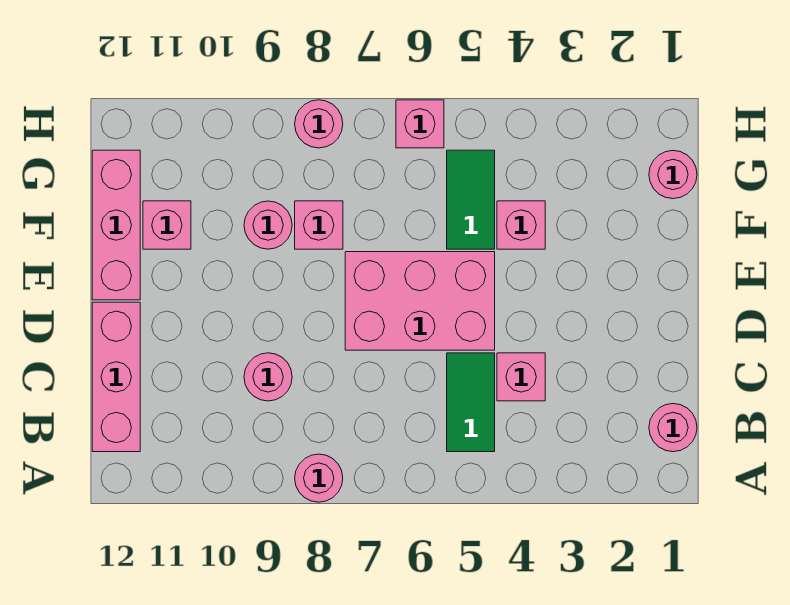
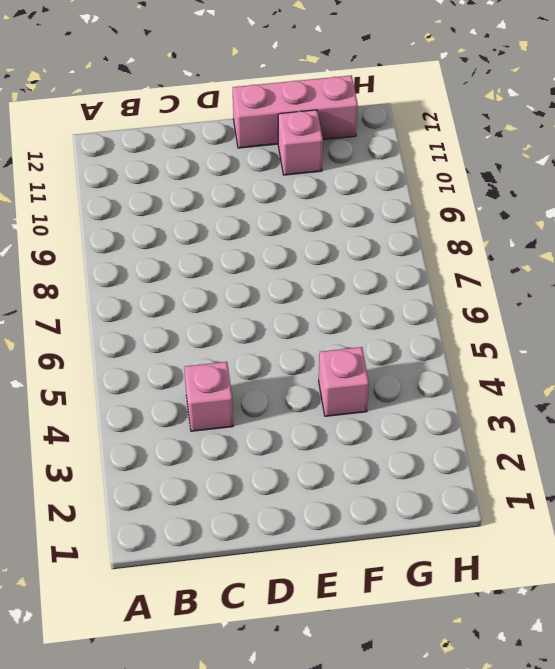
none -> pink 1x1 round brick [295,454,343,502]
none -> pink 1x1 round brick [649,404,697,452]
none -> green 1x2 tile [447,353,495,452]

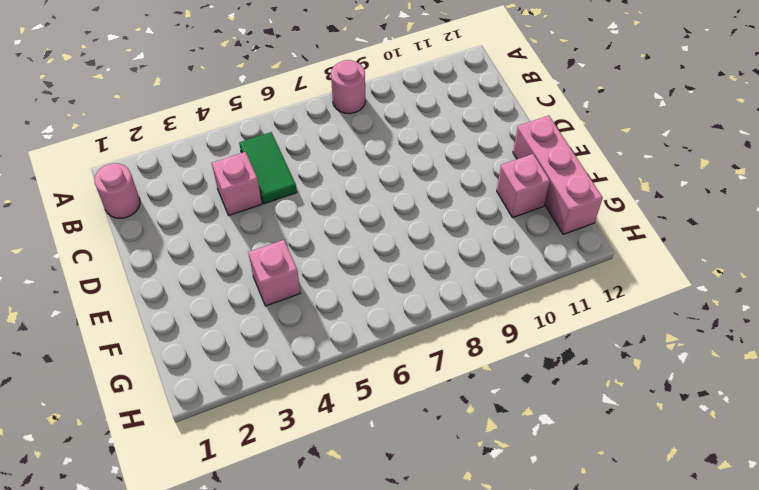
none -> pink 1x3 brick [92,302,140,452]
none -> pink 1x1 round brick [244,353,292,401]
none -> pink 2x3 brick [345,252,495,350]

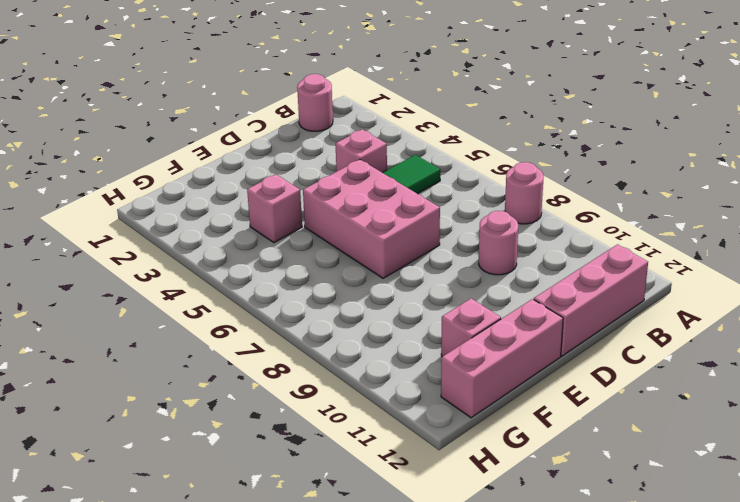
none -> green 1x2 tile [447,150,495,249]
none -> pink 1x1 brick [295,201,343,249]
none -> pink 1x1 round brick [244,201,292,249]

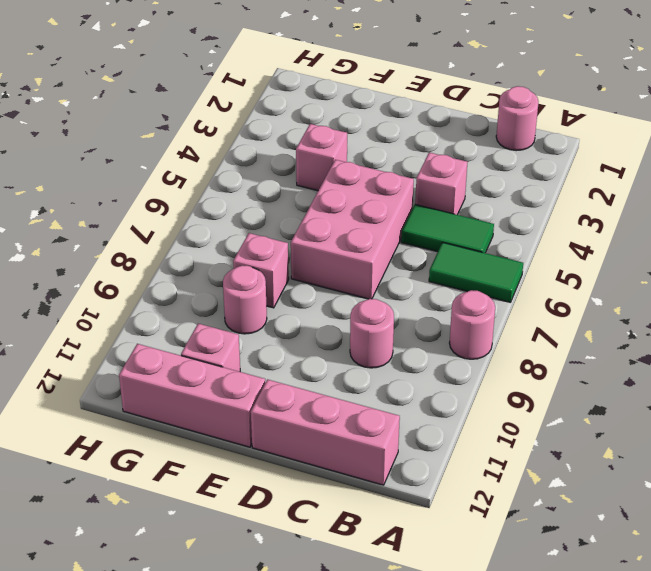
green 1x2 tile [429,242,523,302] -> green 1x2 tile moved to [447,150,495,249]
none -> pink 1x1 round brick [649,151,697,199]
none -> pink 1x1 brick [396,100,444,148]
none -> pink 1x1 round brick [295,100,343,148]

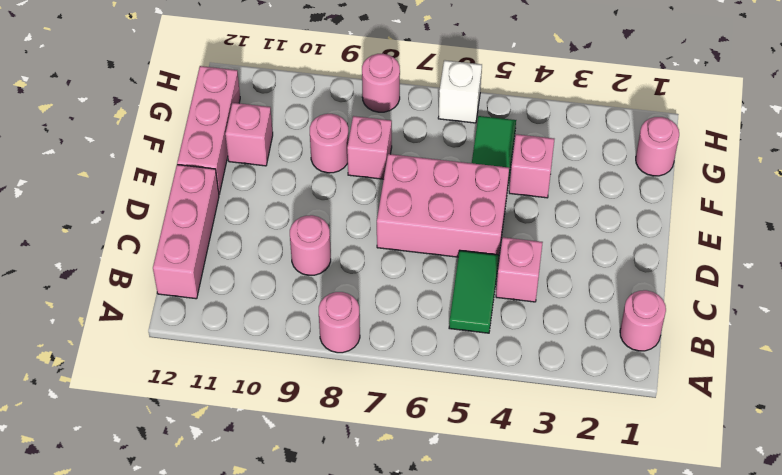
white 1x1 brick [438,60,482,123] -> pink 1x1 brick [396,100,444,148]

